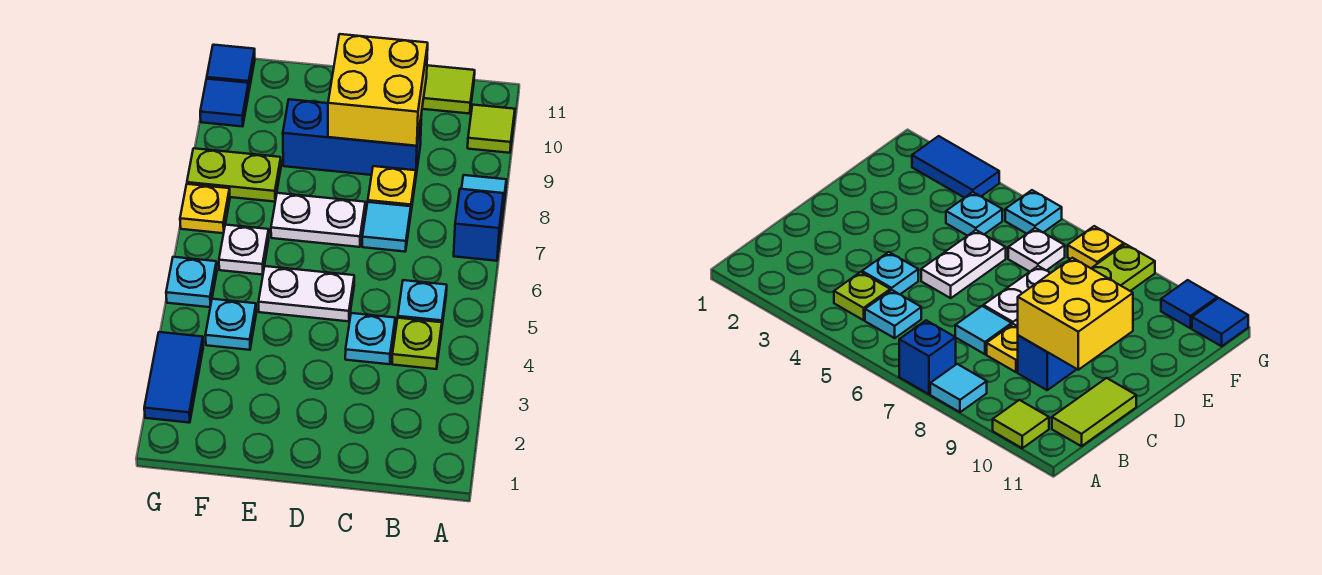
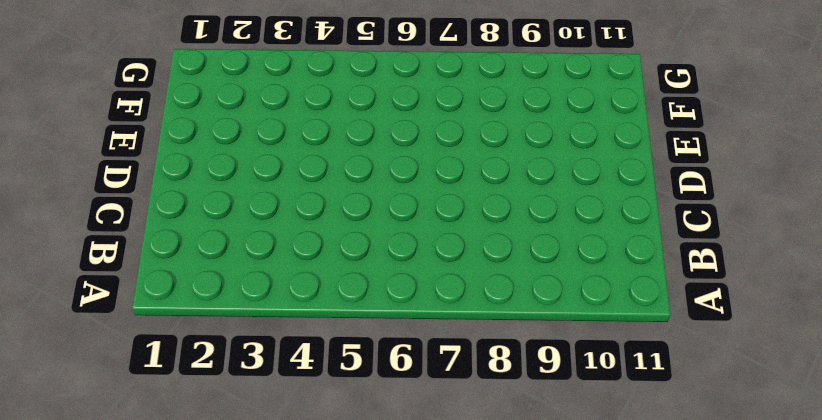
none -> blue 1x1 brick [454,189,504,261]
none -> cyan 1x1 tile [462,175,506,216]
none -> lime 1x1 tile [468,105,515,153]

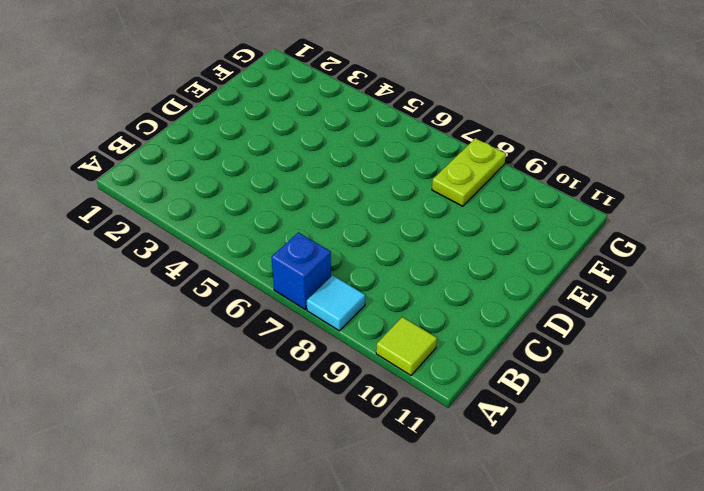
none -> lime 1x1 plate [392,318,442,369]
none -> cyan 1x1 plate [398,280,447,324]
none -> lime 1x2 tile [422,65,475,114]

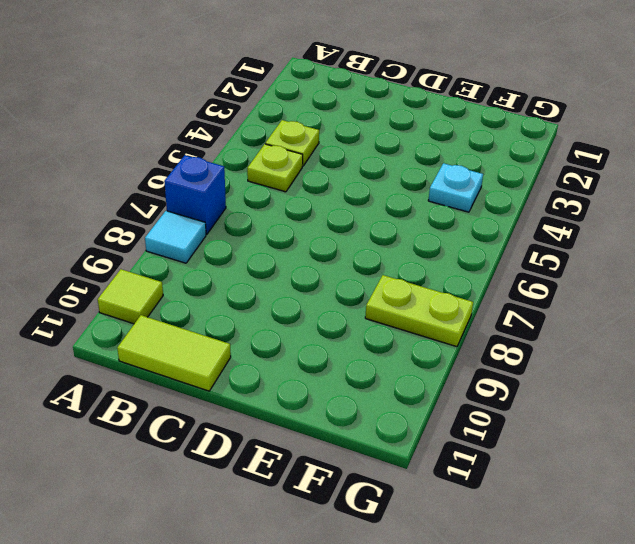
lime 1x1 plate [247,144,303,192] -> cyan 1x1 plate [398,280,447,324]
none -> cyan 1x1 plate [345,313,395,364]
none -> cyan 1x1 tile [362,202,411,252]
none -> yellow 1x1 plate [368,166,416,210]

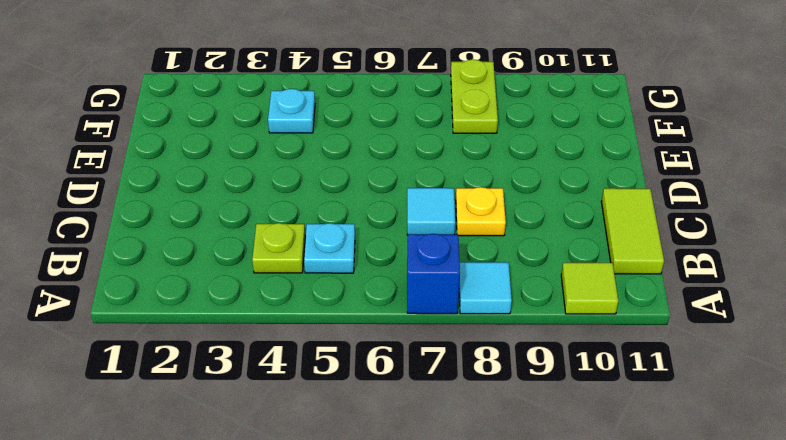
none -> cyan 1x1 plate [345,313,395,364]
none -> blue 1x3 brick [283,99,422,175]
none -> white 1x2 plate [259,266,354,321]

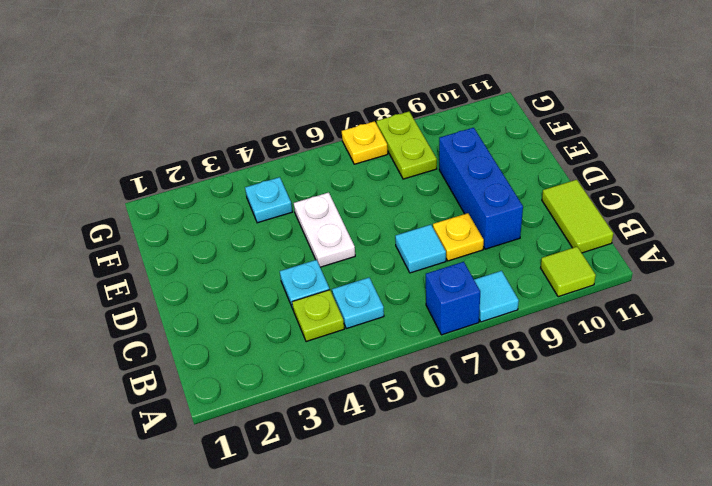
none -> white 1x2 plate [271,193,365,247]
none -> white 1x1 plate [219,225,269,275]
none -> blue 1x2 tile [144,332,203,423]

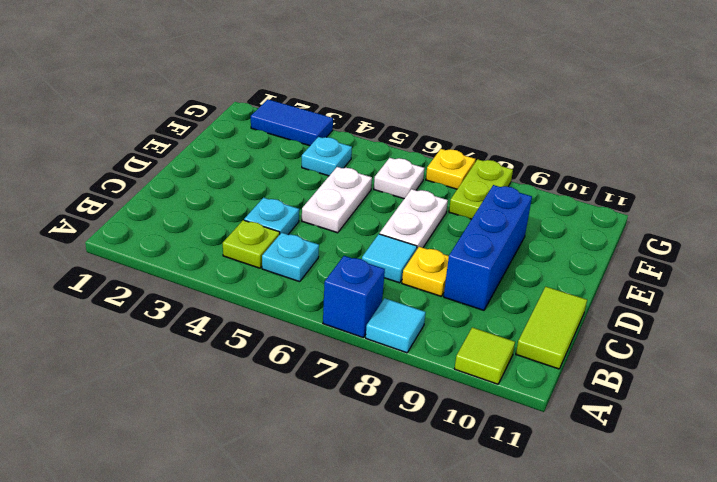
none -> cyan 1x1 plate [166,257,217,307]
none -> blue 1x1 tile [200,79,249,127]
none -> blue 1x1 tile [207,45,255,89]

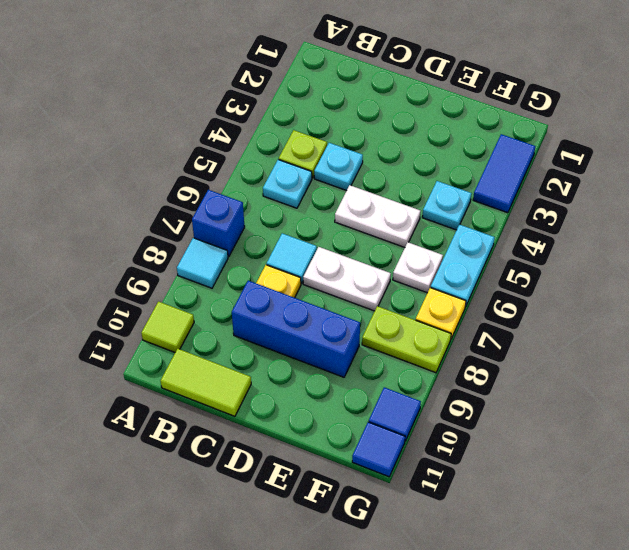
cyan 1x2 plate [431,225,495,307] -> cyan 1x1 plate [166,257,217,307]
none -> yellow 2x2 brick [328,34,428,146]

